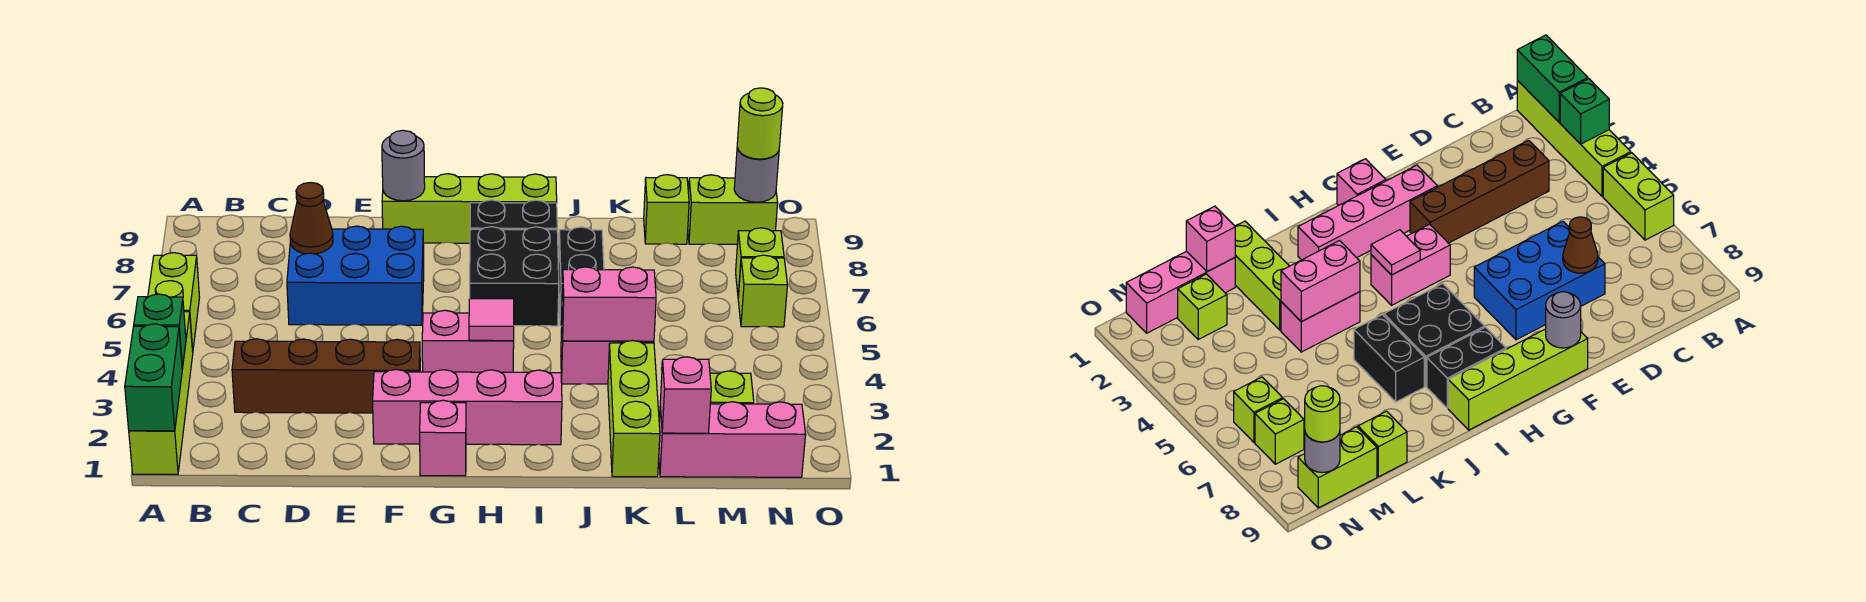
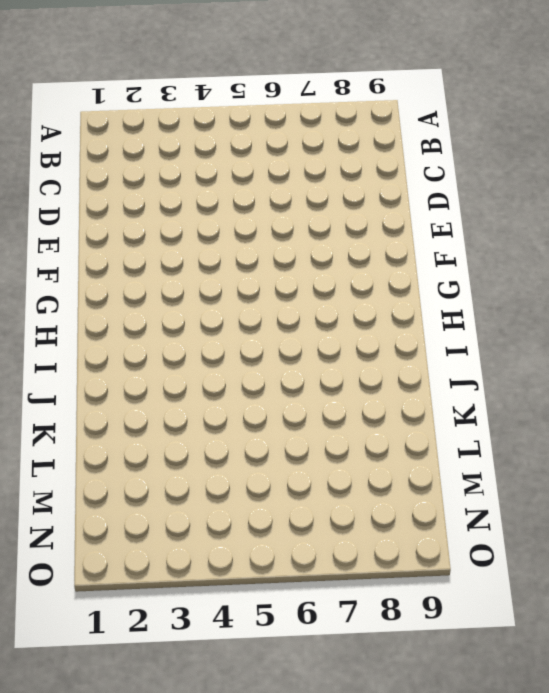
none -> lime 1x4 brick [129,312,193,474]
none -> lime 1x2 brick [148,253,200,351]
none -> brown 1x4 brick [232,339,420,413]

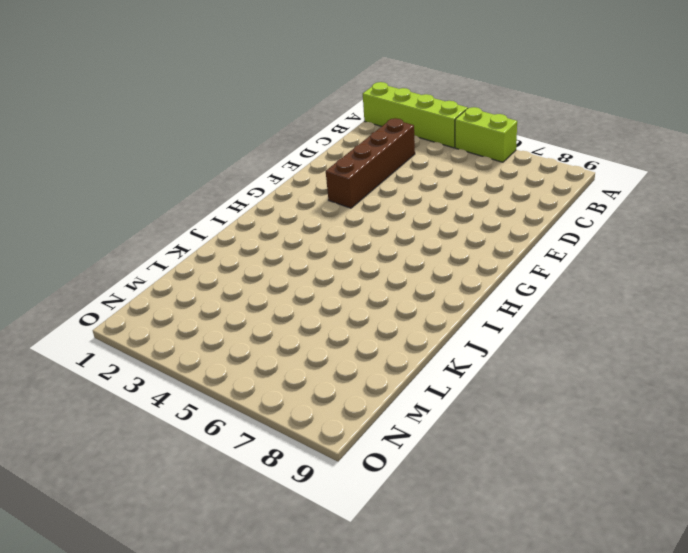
none -> blue 2x3 brick [287,226,424,325]
none -> pink 1x4 brick [373,369,562,445]
none -> lime 1x4 brick [382,174,557,243]

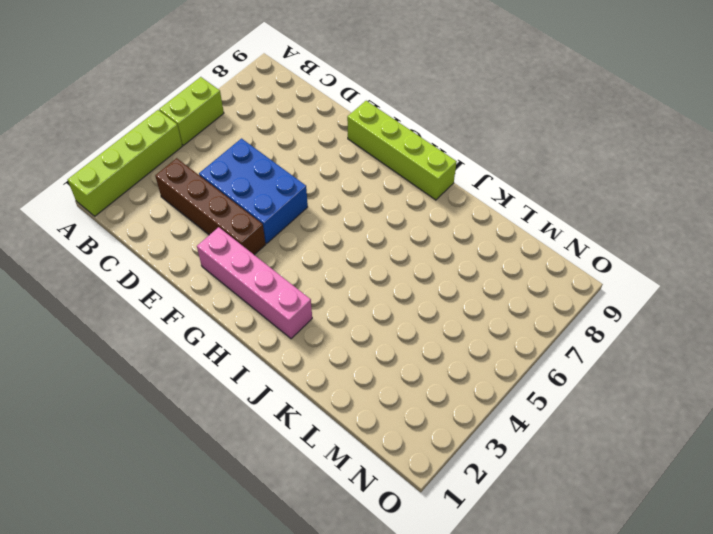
blue 2x3 brick [199,139,308,243] -> blue 2x3 brick moved to [287,226,424,325]
none -> pink 1x1 brick [420,400,466,476]
none -> pink 1x2 brick [422,310,514,372]
none -> black 2x2 brick [470,227,559,326]

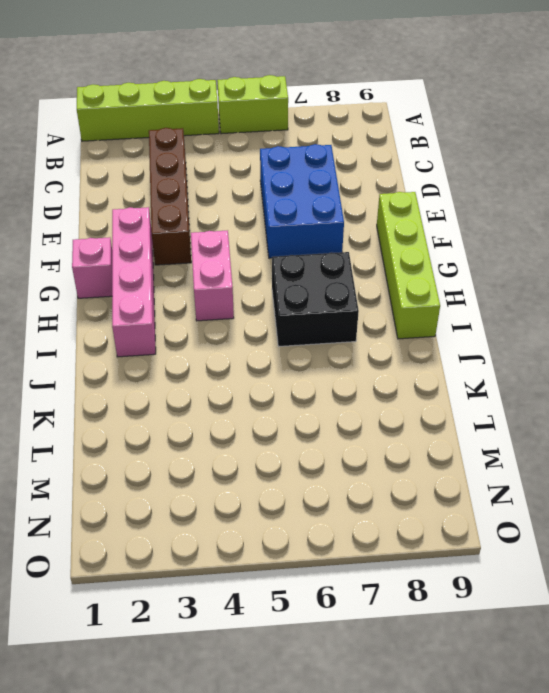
none -> black 1x2 brick [470,200,557,230]
none -> pink 1x2 brick [561,329,654,384]
none -> black 1x2 brick [559,227,604,326]

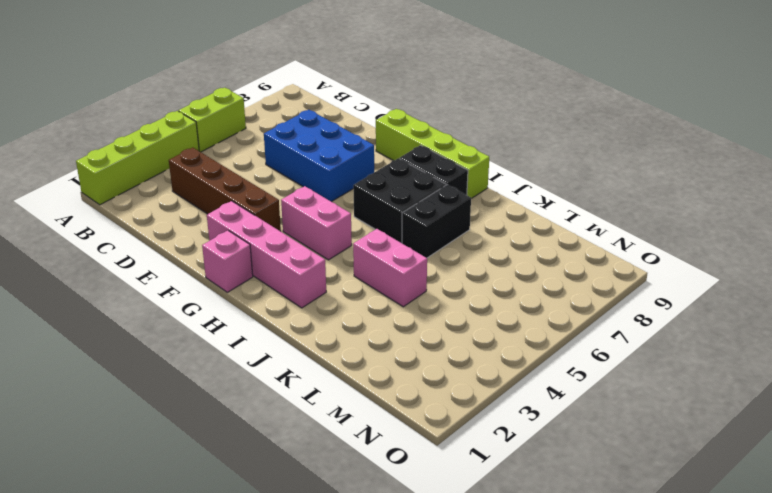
none -> lime 1x3 brick [608,341,660,477]
none -> pink 1x3 brick [659,402,806,477]
none -> lime 1x1 brick [644,175,689,244]

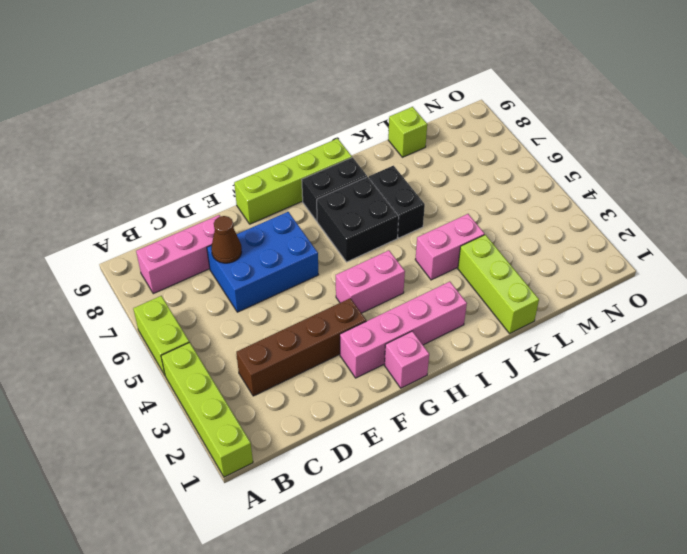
pink 1x3 brick [136,215,221,294] -> pink 1x3 brick moved to [659,402,806,477]
none -> lime 1x1 brick [710,371,754,404]
none -> lime 1x2 brick [688,175,778,244]
none -> lime 1x1 brick [738,255,787,327]

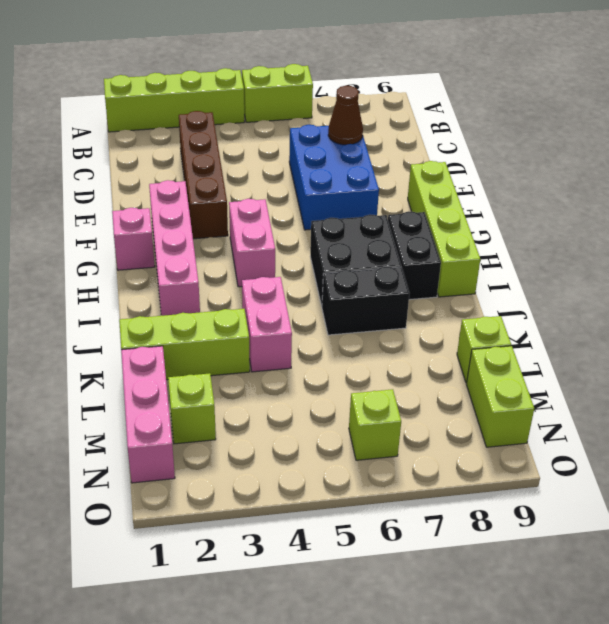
none -> lime 1x1 brick [736,228,784,297]
none -> green 1x2 brick [125,324,182,431]
none -> green 1x1 brick [134,294,186,368]

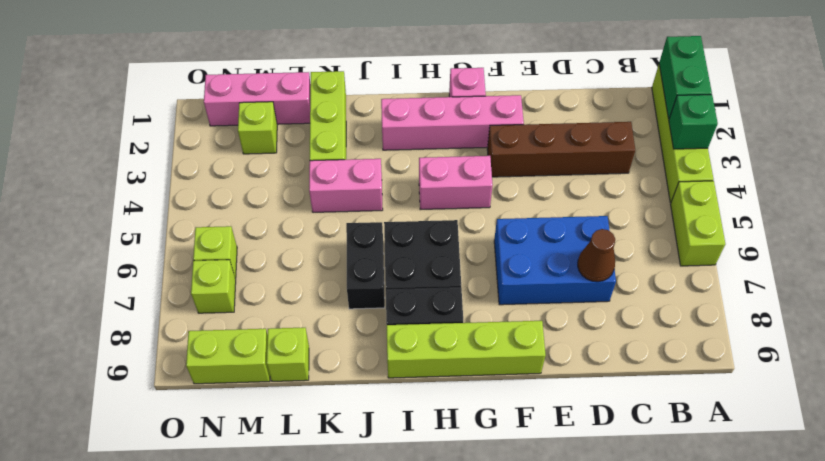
none -> grey 1x1 round brick [382,130,425,201]
none -> pink 1x1 tile [469,299,514,341]
none -> pink 1x2 brick [562,267,656,341]

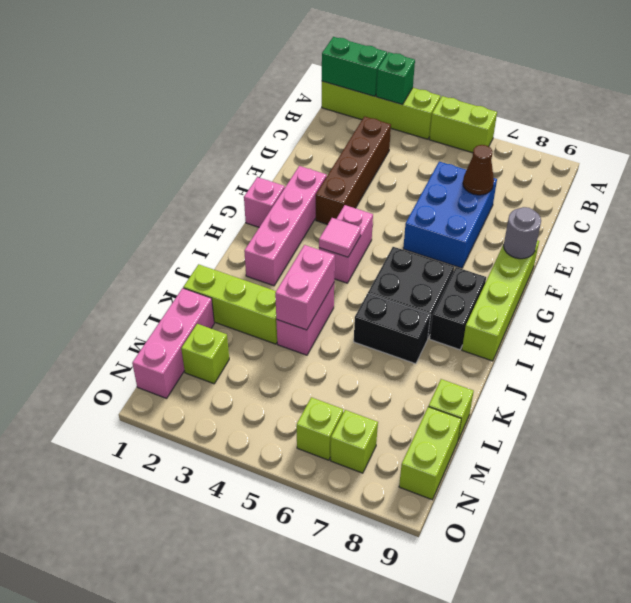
none -> pink 1x1 brick [660,357,711,433]
none -> grey 1x1 round brick [734,148,779,202]
none -> lime 1x1 round brick [737,88,783,159]

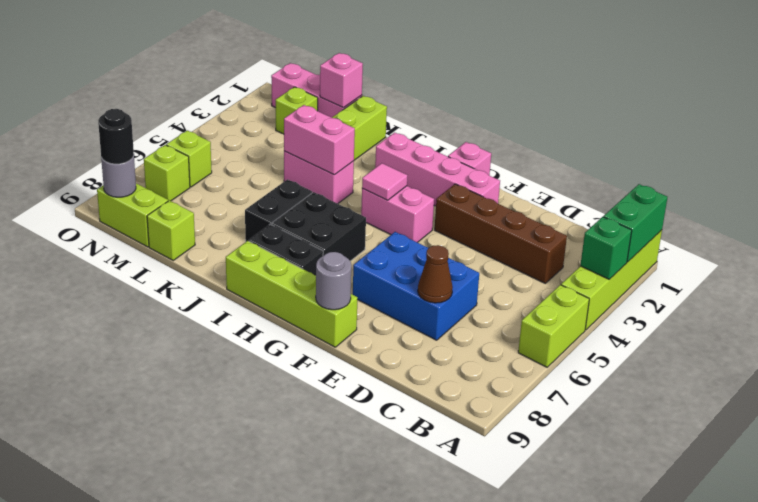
black 1x1 round brick [98,109,134,164] -> lime 1x1 round brick [737,88,783,159]

